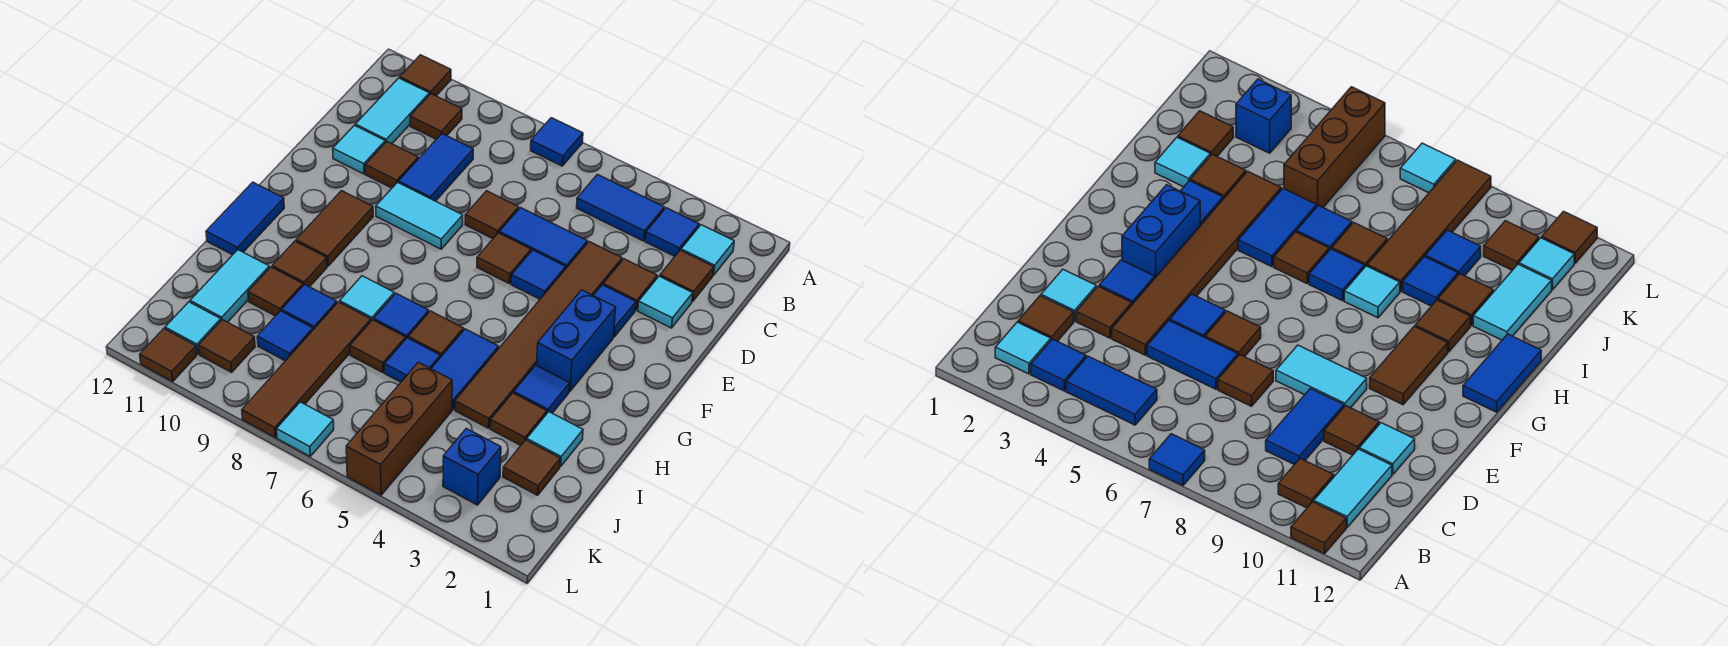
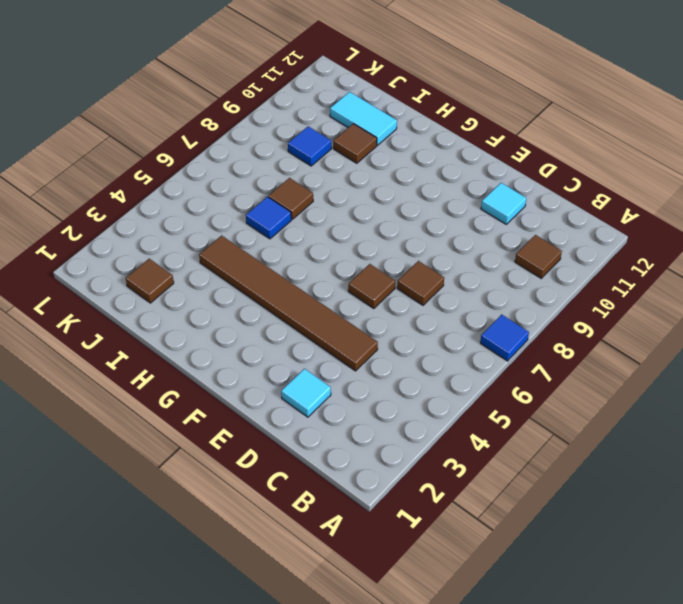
none -> brown 1x1 tile [400,55,451,96]
none -> cyan 1x1 tile [681,225,734,275]
none -> blue 1x1 tile [645,208,699,256]
none -> blue 1x2 tile [577,175,664,241]

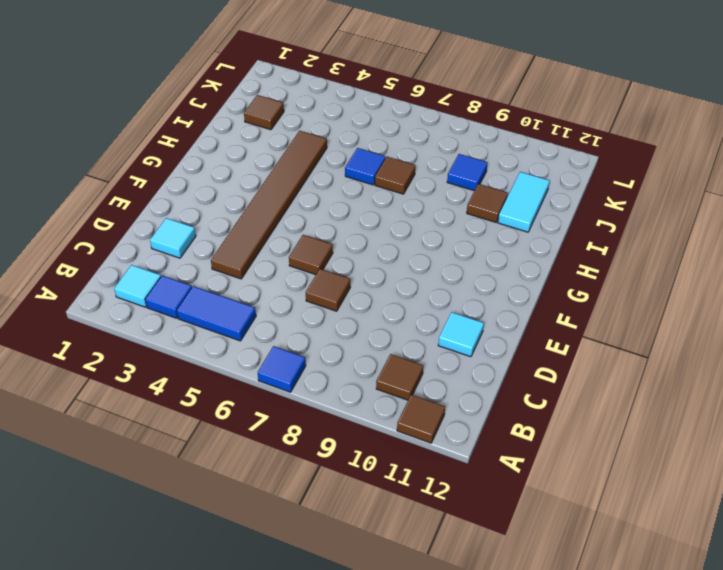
none -> cyan 1x2 tile [355,78,429,144]
none -> brown 1x1 tile [660,250,714,301]
none -> blue 1x2 tile [398,134,473,201]
none -> brown 1x1 tile [603,259,657,310]

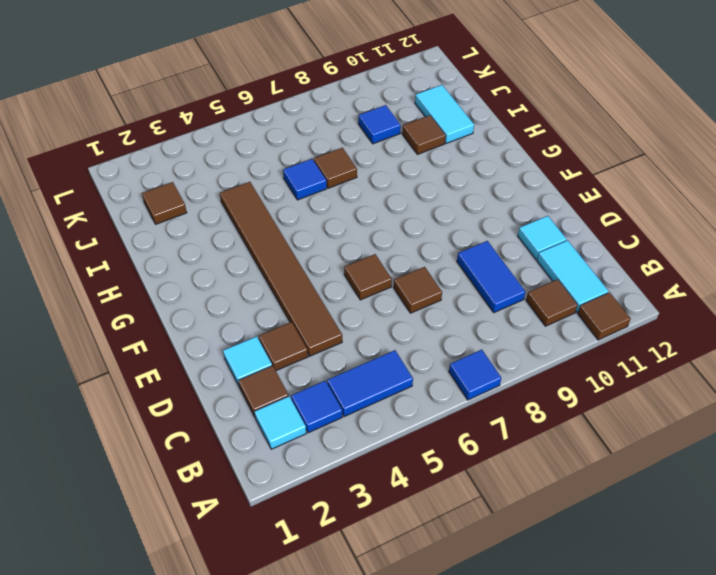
none -> blue 1x2 tile [499,208,587,268]
none -> brown 1x1 tile [365,142,418,188]
none -> blue 1x1 tile [593,285,636,337]
none -> blue 1x1 tile [511,250,566,299]

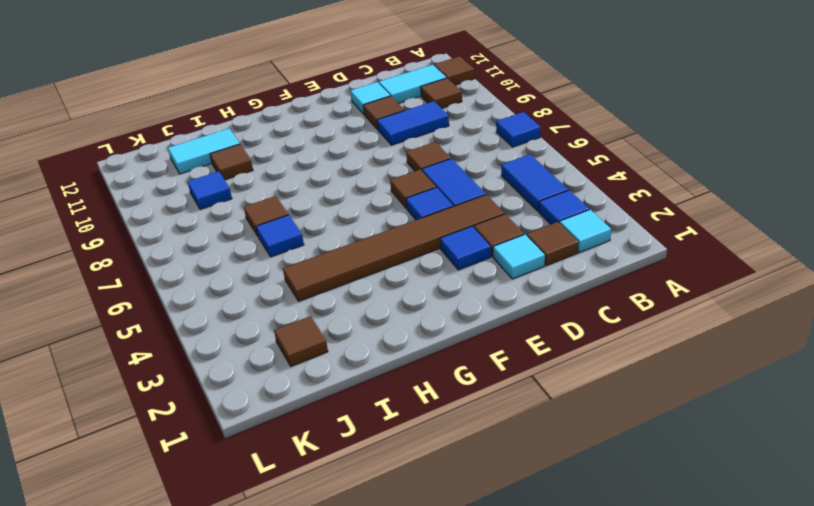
none -> cyan 1x2 tile [376,182,463,249]
none -> blue 1x2 brick [537,290,616,391]
none -> brown 1x2 tile [296,191,373,266]
none -> blue 1x2 tile [206,182,284,255]

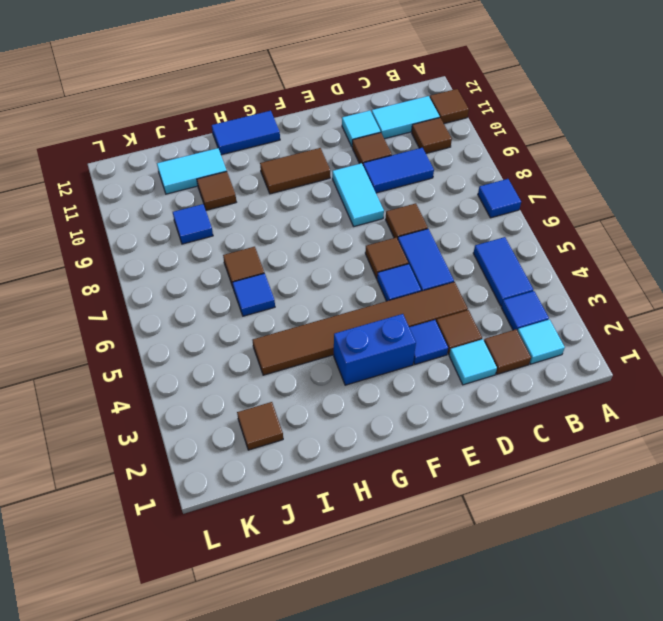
none -> blue 1x1 tile [514,365,570,413]
none -> blue 1x2 tile [431,329,499,410]
none -> brown 1x1 tile [408,311,463,358]
none -> blue 1x1 tile [374,293,429,340]

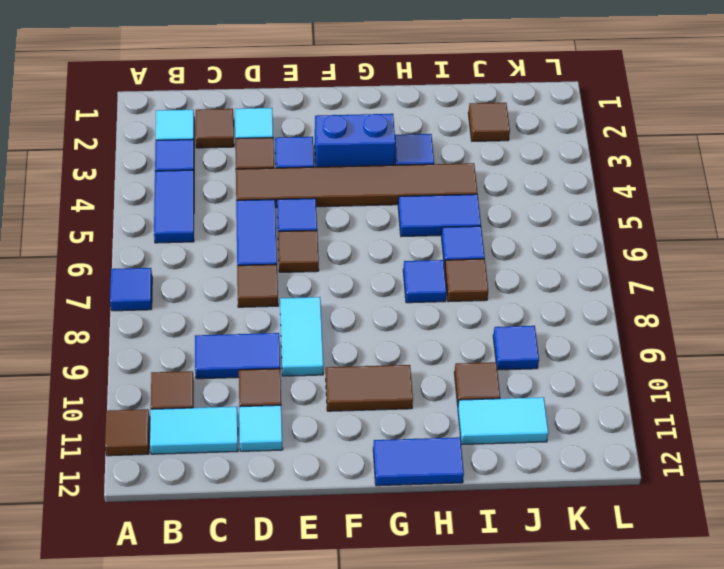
none -> brown 1x1 tile [408,311,463,358]
none -> cyan 1x1 tile [340,276,394,321]
none -> brown 1x1 tile [272,241,327,287]
none -> cyan 1x1 tile [527,412,583,467]

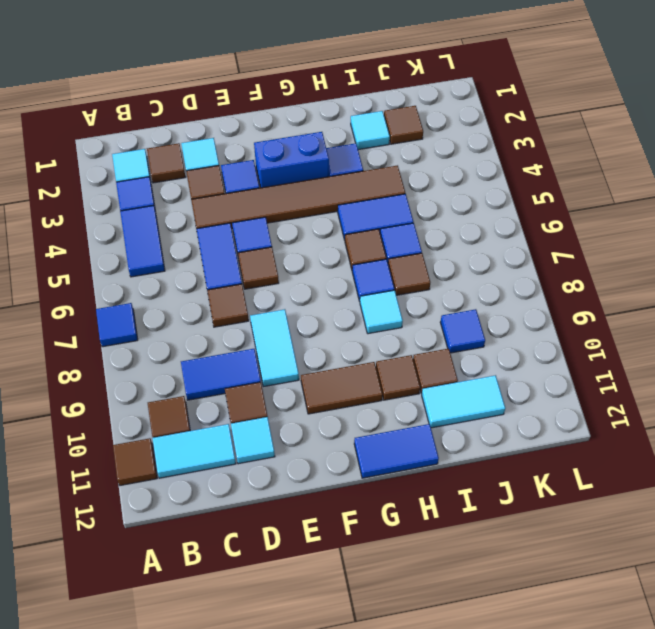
none -> brown 1x1 tile [490,393,547,445]
none -> brown 1x4 tile [242,302,371,437]
none -> blue 1x1 tile [282,284,337,330]
none -> brown 1x3 brick [346,362,452,495]

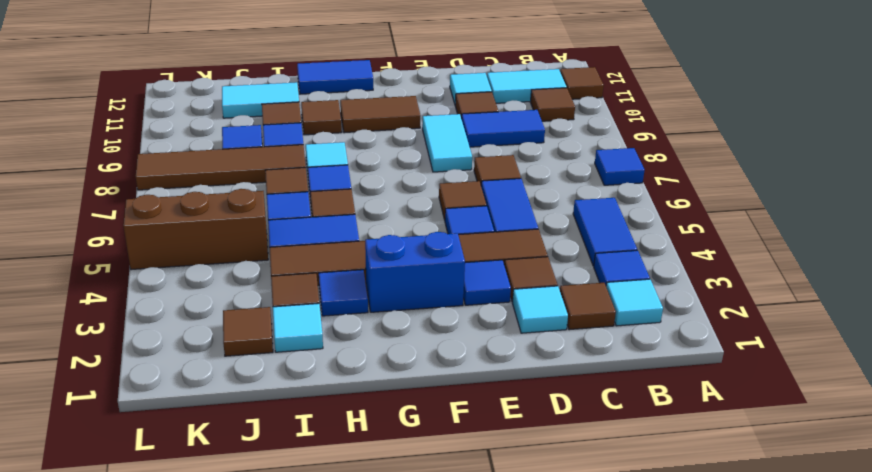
none -> blue 1x1 brick [443,428,501,505]
none -> brown 1x1 tile [199,320,255,372]
none -> cyan 1x1 tile [165,302,221,354]
none -> cyan 1x1 tile [277,402,334,456]

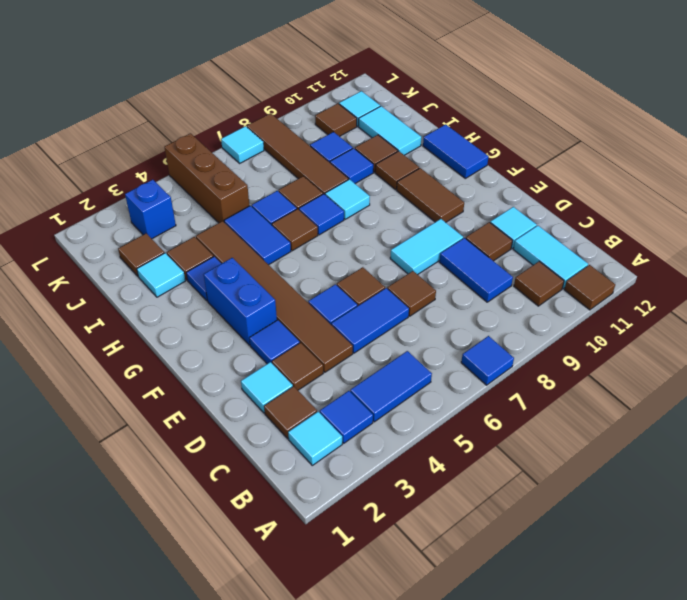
none -> brown 1x1 tile [140,329,197,381]

